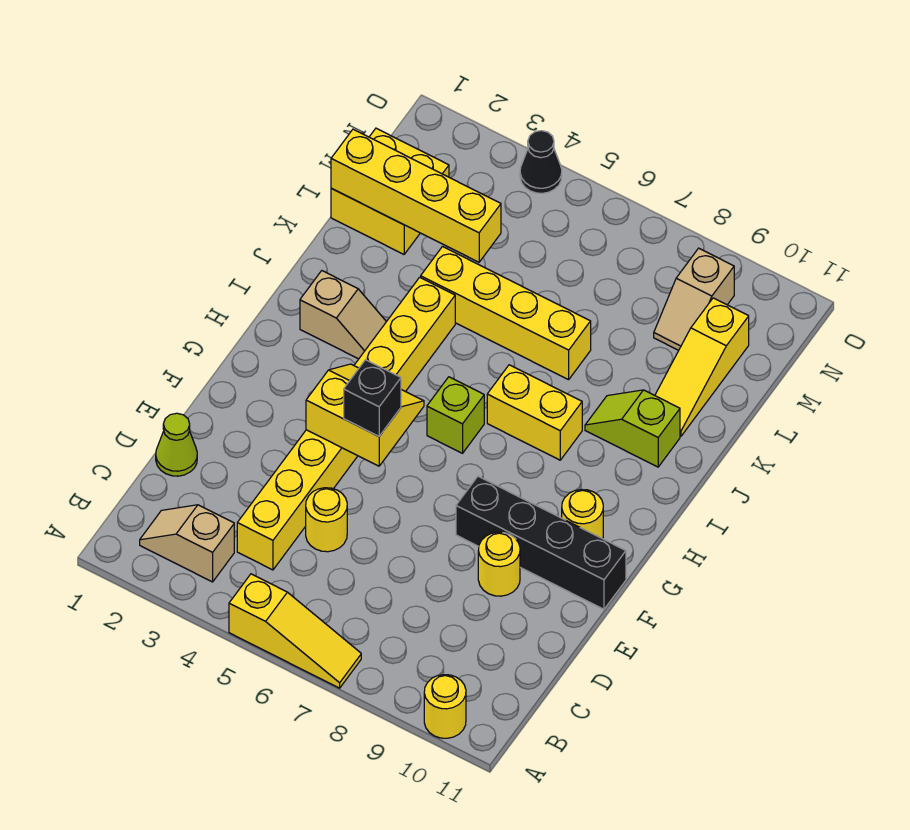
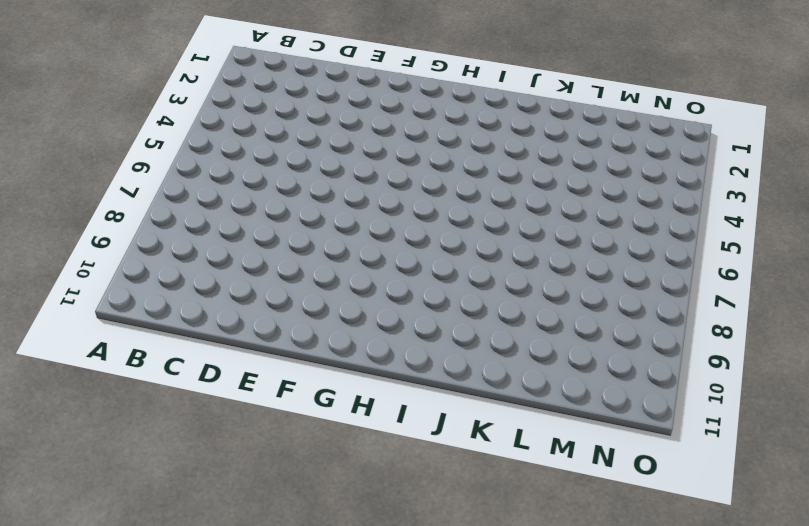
none -> yellow 1x3 slope [229,574,361,688]
none -> yellow 1x1 round brick [424,675,466,738]
none -> tan 1x2 slope [140,505,234,582]

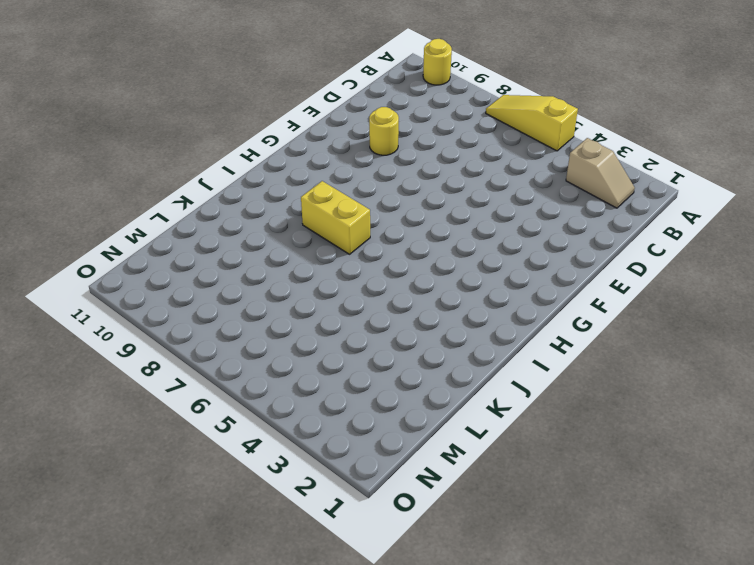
none -> yellow 1x8 brick [237,277,455,570]
none -> lime 1x1 cone [156,413,197,476]
none -> yellow 1x1 round brick [306,488,347,552]

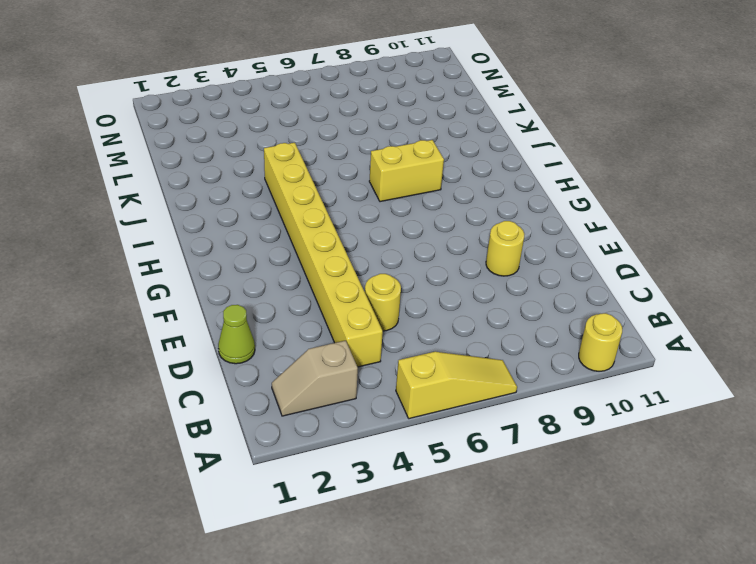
none -> black 1x4 brick [456,476,626,609]
none -> yellow 1x1 round brick [562,489,603,539]
none -> lime 1x1 brick [427,377,484,453]

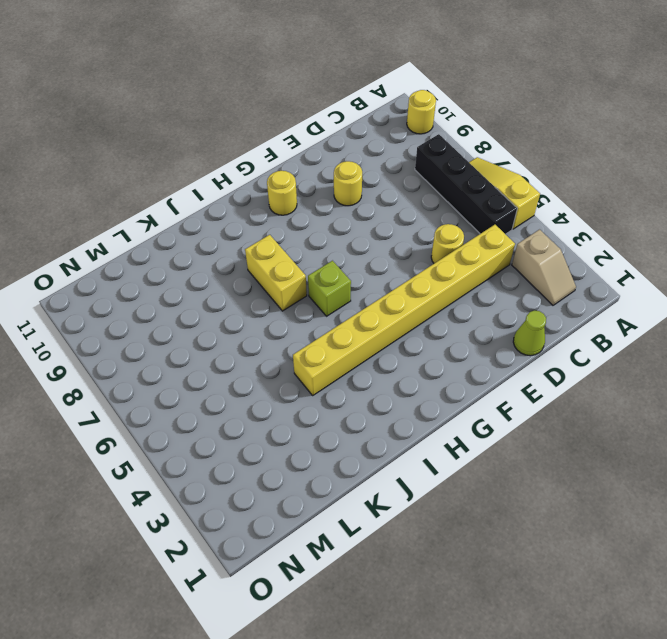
black 1x4 brick [415,134,517,234] -> black 1x4 brick moved to [456,476,626,609]
none -> tan 1x2 slope [300,271,386,359]
none -> lime 1x2 slope [585,390,680,467]
none -> yellow 1x4 brick [421,247,591,380]

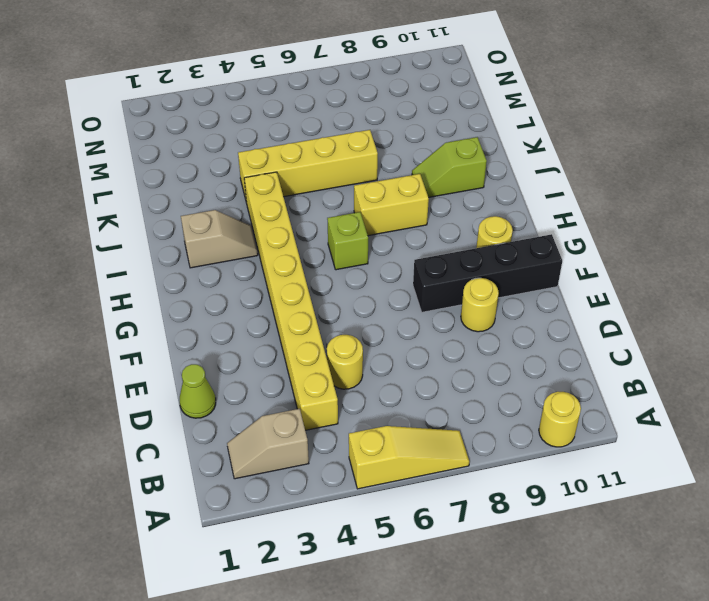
none -> yellow 1x3 slope [655,298,749,436]
none -> yellow 2x2 brick [331,128,449,254]
none -> tan 1x2 slope [654,248,734,350]

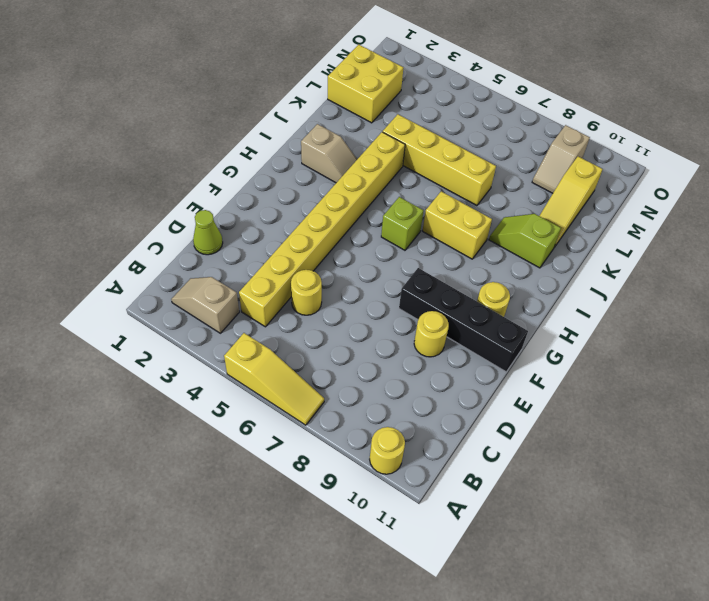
none -> black 1x1 cone [520,131,562,193]
none -> yellow 2x2 slope [306,364,424,466]
none -> yellow 1x4 brick [331,129,501,262]

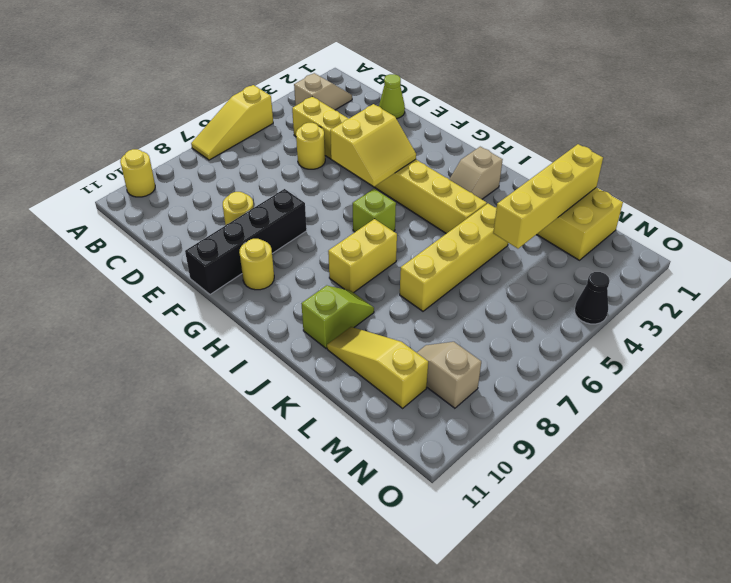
none -> black 1x1 brick [344,360,401,436]

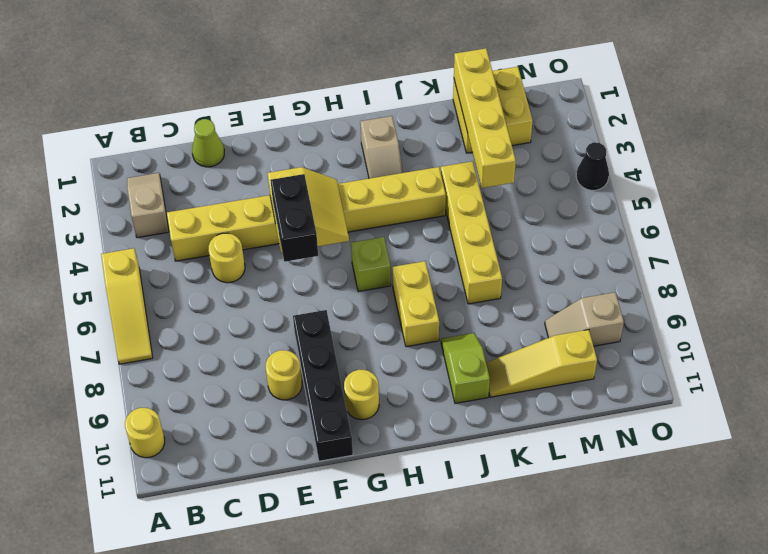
black 1x2 brick [270,174,318,262] -> black 1x1 brick [344,360,401,436]

